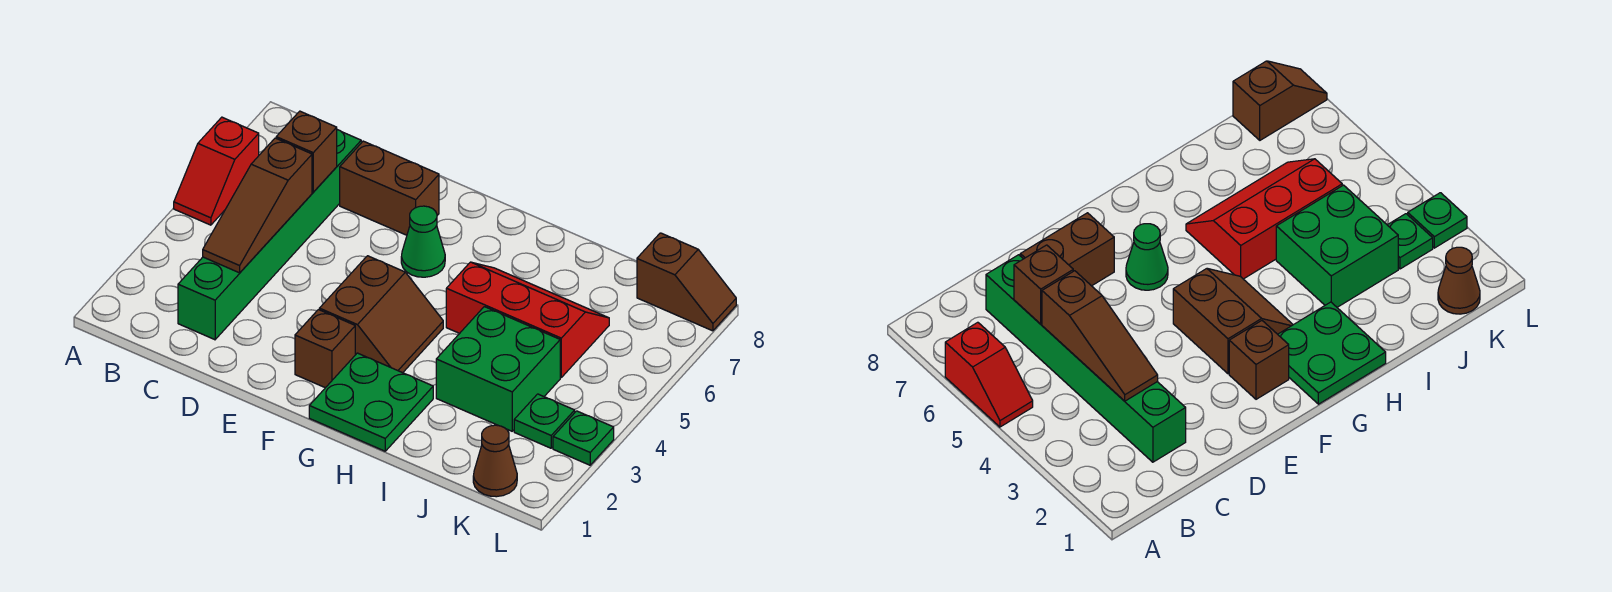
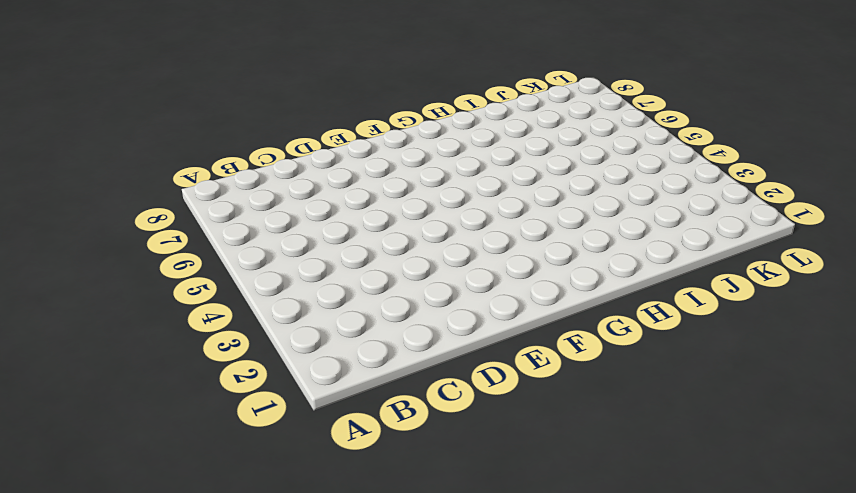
none -> red 1x2 slope [174,117,259,225]
none -> green 1x6 brick [178,130,361,340]
none -> brown 1x2 brick [340,141,439,235]

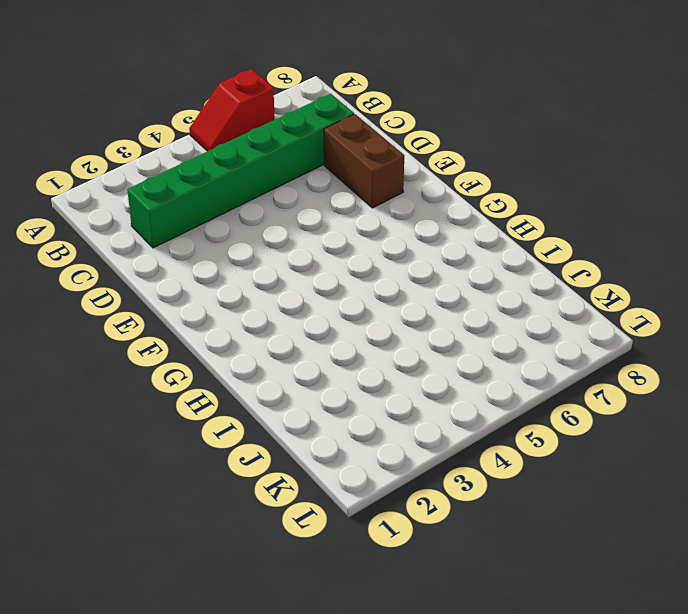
none -> brown 1x1 brick [295,310,355,388]
none -> brown 2x2 slope [319,256,443,373]
none -> green 1x1 cone [401,206,445,277]

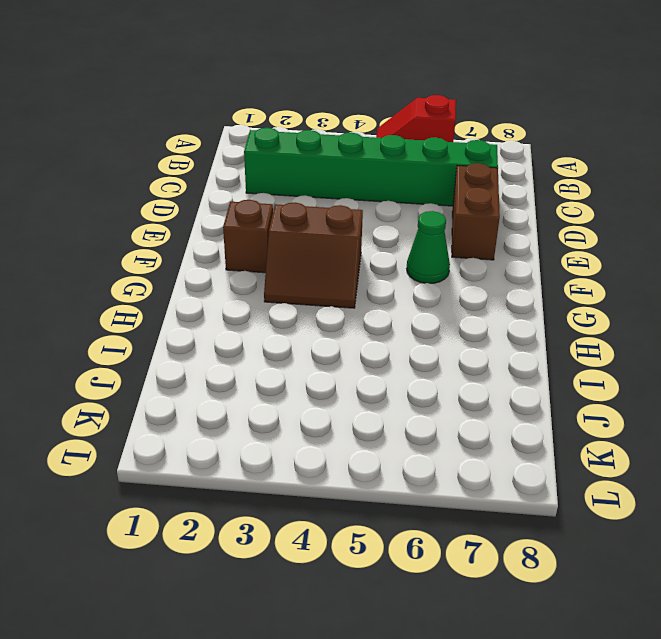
none -> green 2x2 plate [309,353,433,451]
none -> red 2x3 slope [446,262,609,377]
none -> green 2x2 brick [436,307,560,431]

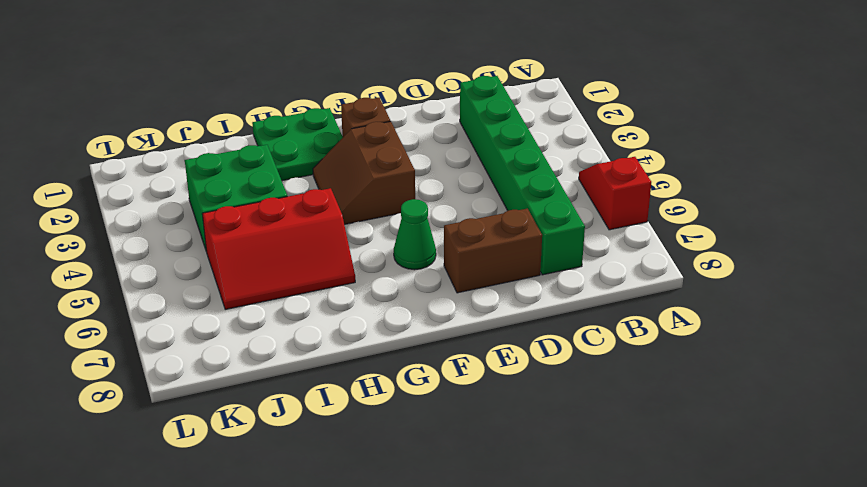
none -> brown 1x1 cone [473,425,517,497]
none -> green 1x1 plate [514,394,575,448]
none -> brown 1x2 slope [637,233,736,331]

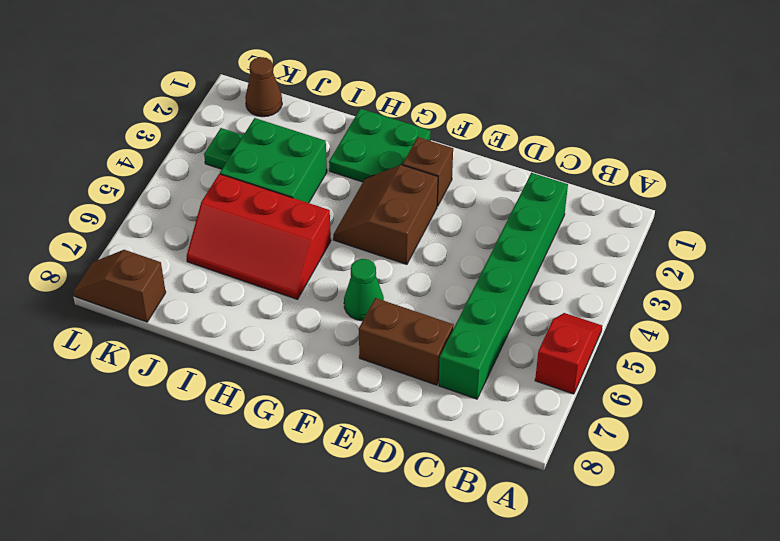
none -> green 1x1 plate [553,411,614,465]
none -> brown 1x3 slope [203,138,312,273]
none -> brown 1x1 brick [276,111,337,192]

